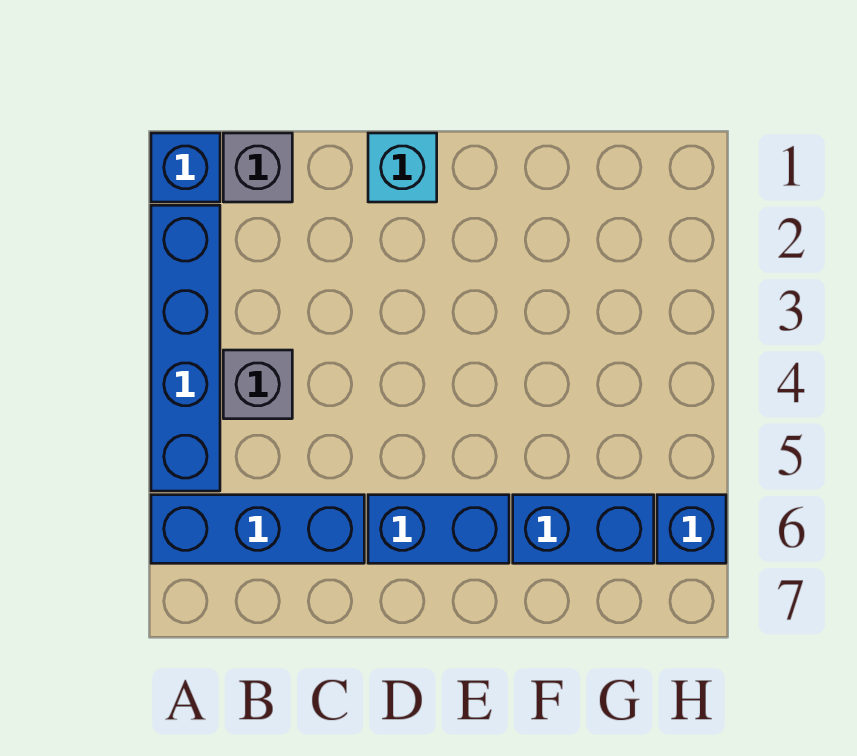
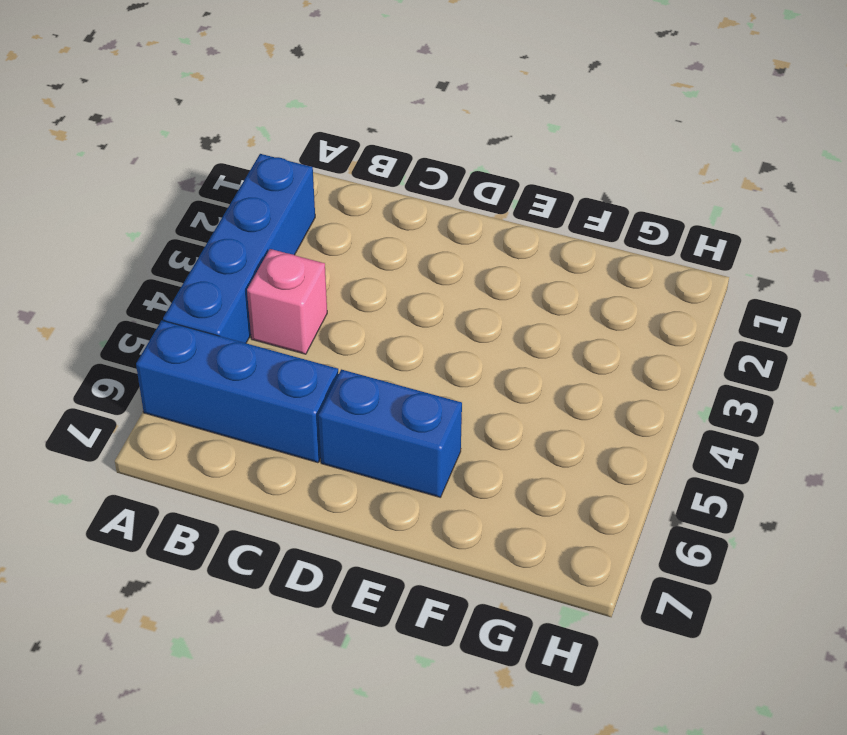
pink 1x1 brick [247,249,327,354] -> grey 1x1 brick [223,350,292,419]
none -> blue 1x1 brick [151,133,220,202]
none -> grey 1x1 brick [223,133,292,202]

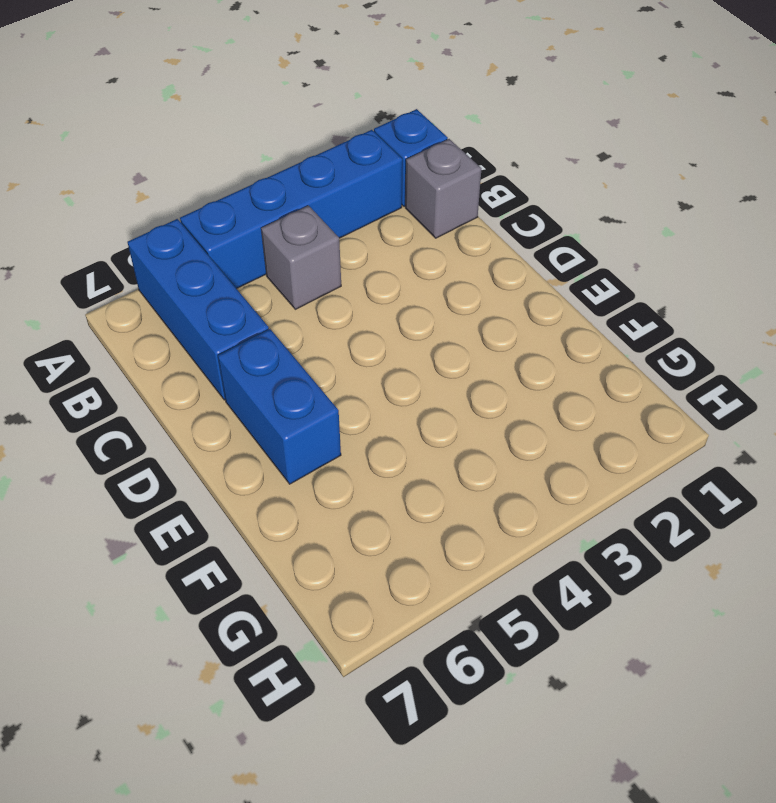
none -> cyan 1x1 brick [368,133,437,202]
none -> blue 1x2 brick [513,495,654,563]

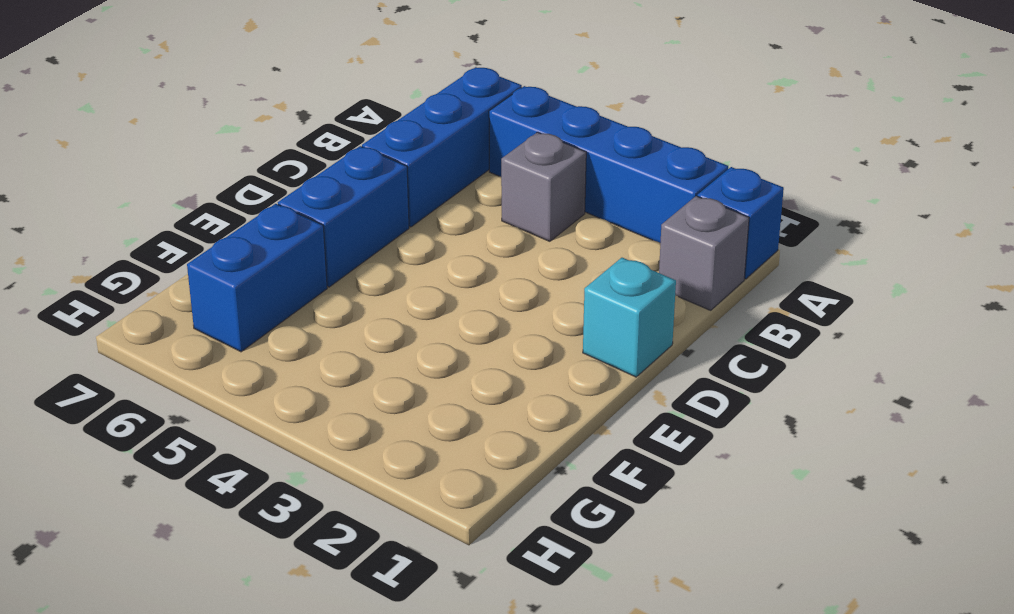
none -> blue 1x1 brick [657,495,726,563]

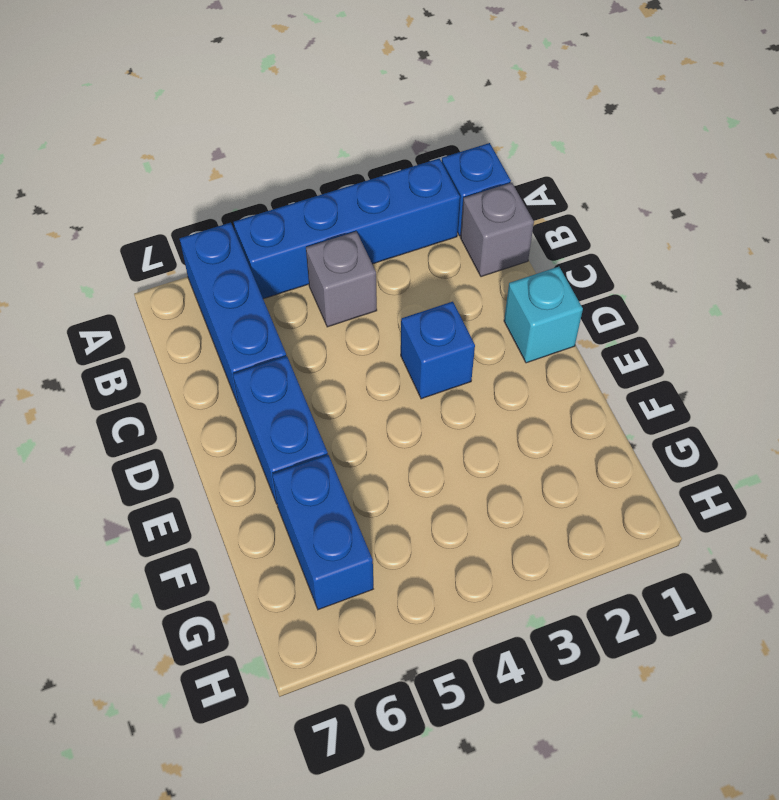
blue 1x1 brick [401,302,475,399] -> blue 1x1 brick moved to [657,495,726,563]

